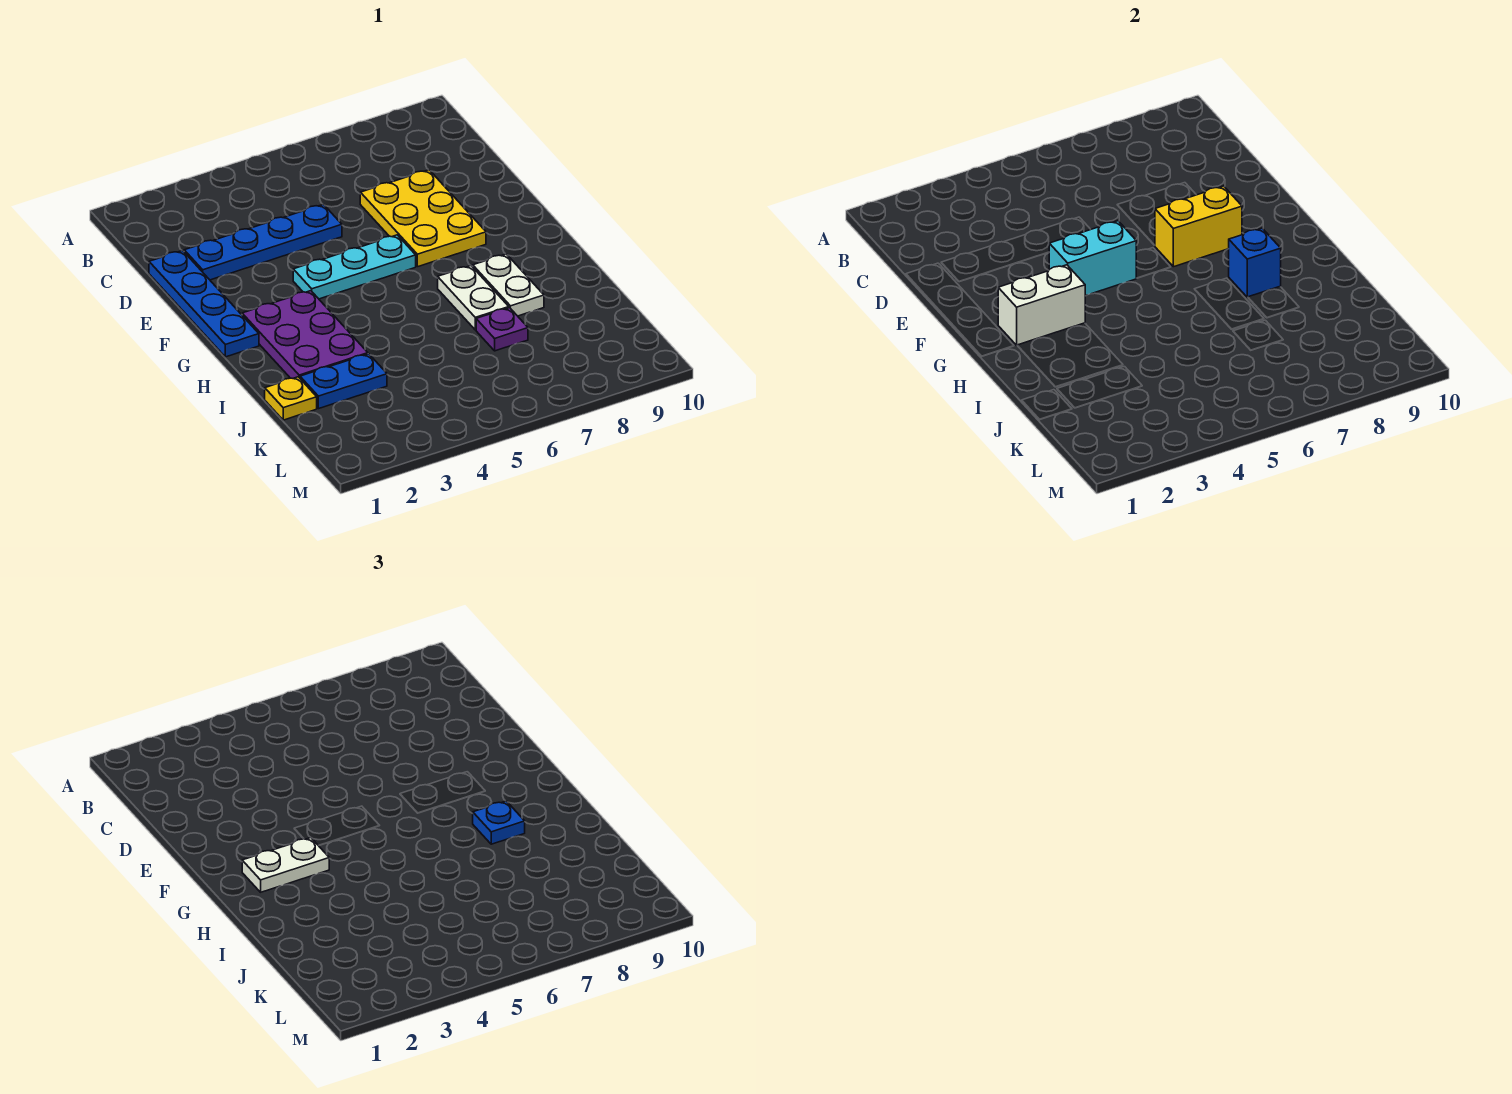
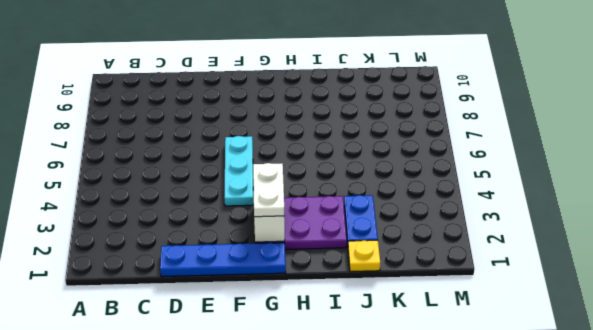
none -> blue 1x4 plate [184,204,342,280]
none -> yellow 2x3 plate [360,170,486,267]
none -> white 1x2 plate [438,266,509,330]

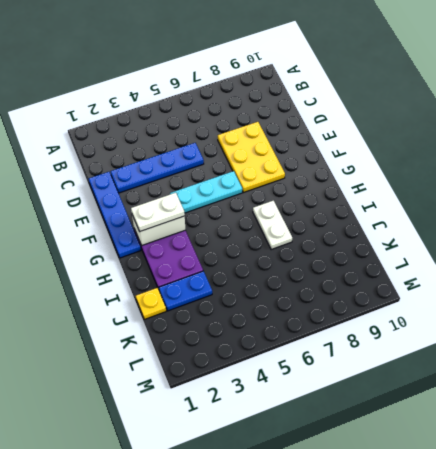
none -> white 1x2 plate [473,254,544,316]
none -> purple 1x1 plate [476,308,528,351]
none -> cyan 1x2 brick [1049,221,1136,296]

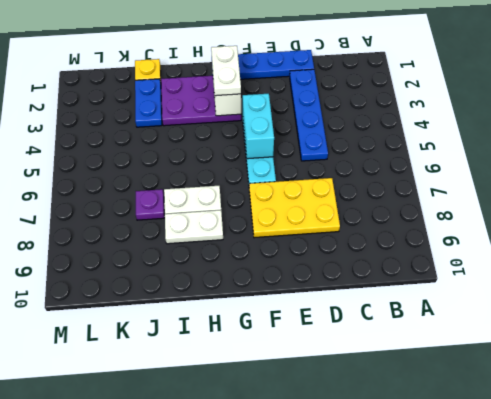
none -> yellow 1x2 brick [1155,186,1242,267]
none -> blue 1x1 brick [1229,228,1281,297]
none -> blue 1x1 plate [473,801,525,844]

